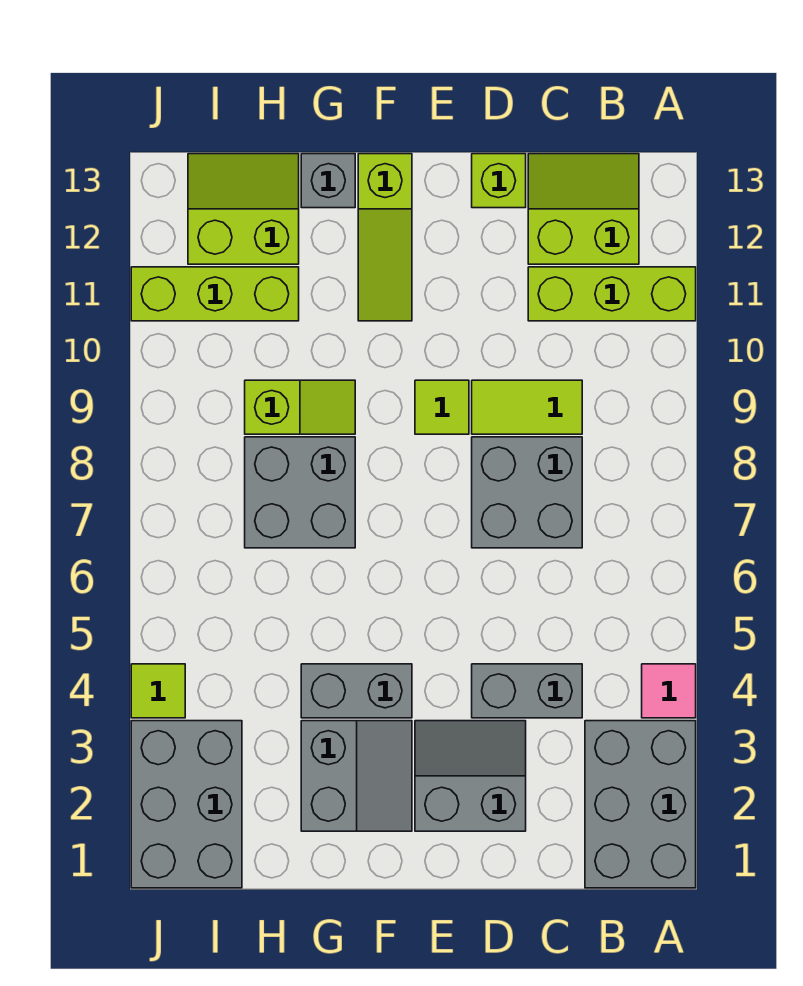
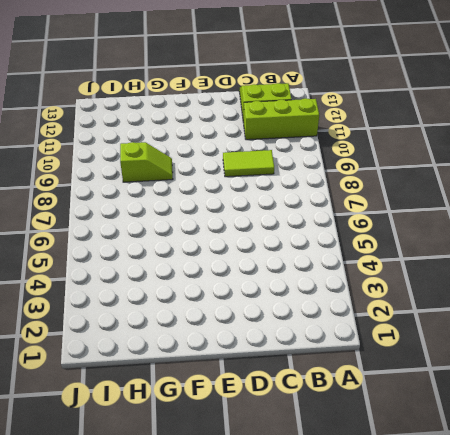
none -> grey 2x3 brick [585,721,696,888]
none -> pink 1x1 tile [642,664,696,718]
none -> grey 1x2 brick [472,664,582,718]

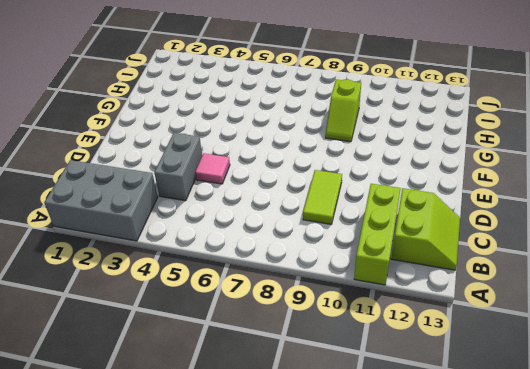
pink 1x1 tile [195,153,230,184] -> pink 1x1 tile moved to [642,664,696,718]
none -> grey 2x2 brick [472,437,582,548]
none -> grey 2x2 slope [415,721,526,831]
none -> lime 1x1 brick [472,154,526,208]

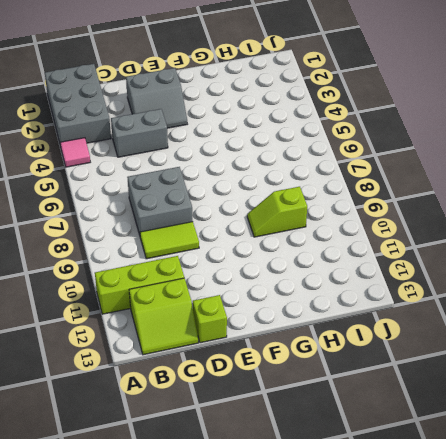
none -> lime 1x1 tile [415,380,469,434]
none -> grey 2x2 slope [301,721,412,831]
none -> grey 1x2 brick [301,664,412,718]

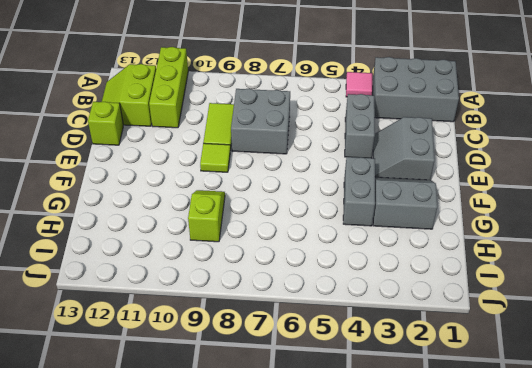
none -> lime 1x3 slope [358,154,412,321]
none -> grey 2x2 brick [245,437,355,548]
none -> grey 1x1 brick [301,154,355,208]

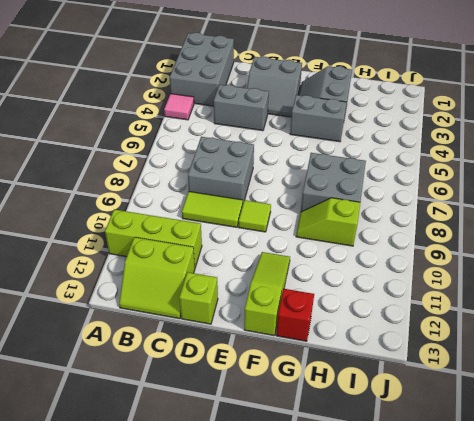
red 1x1 brick [276,289,314,341] -> grey 1x1 brick [301,154,355,208]
none -> lime 1x3 brick [131,267,299,321]
none -> lime 2x2 slope [188,154,299,264]
none -> grey 2x3 brick [131,721,242,888]

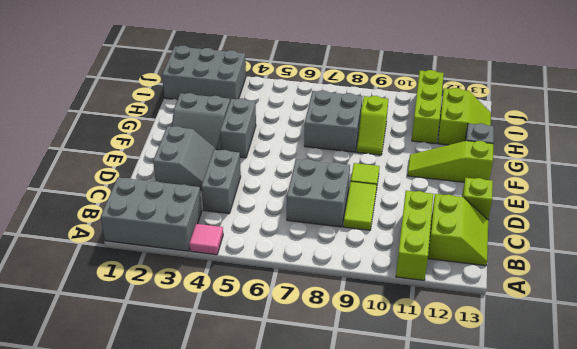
none -> lime 1x1 tile [131,664,185,718]

